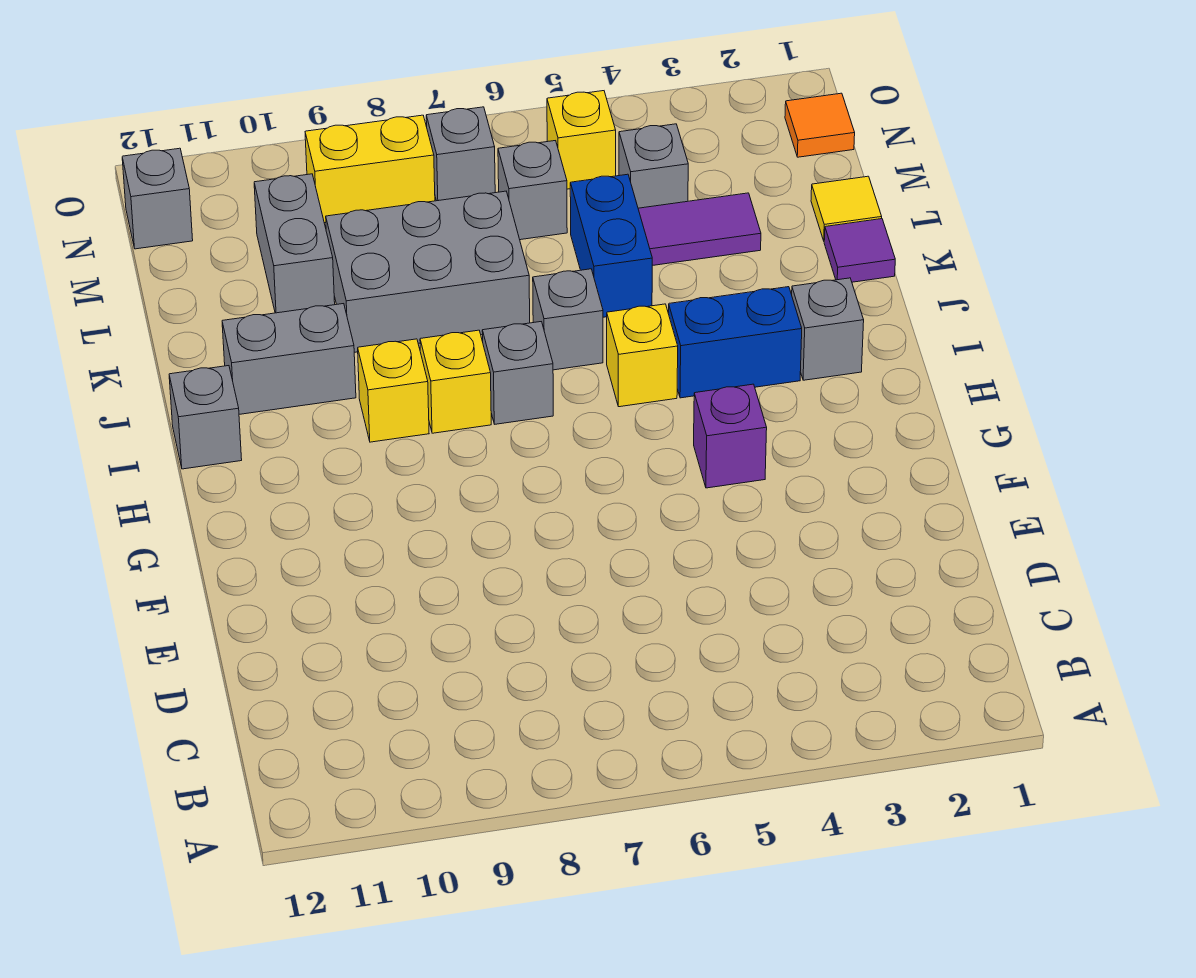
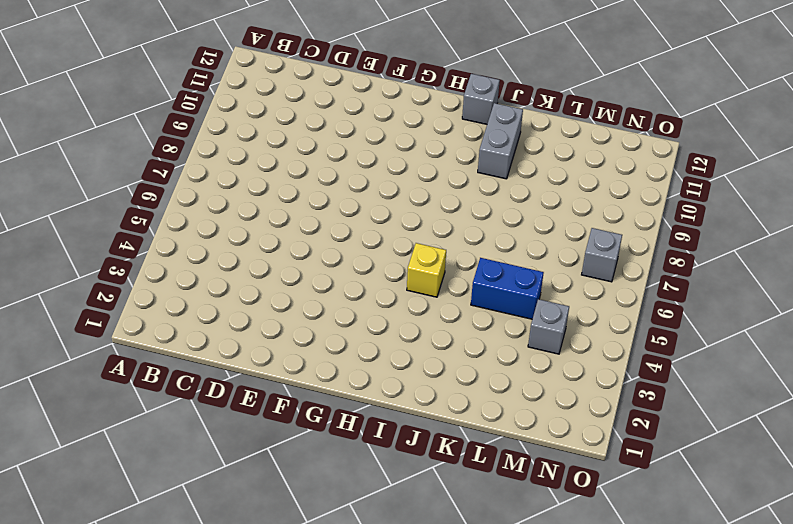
none -> purple 1x1 brick [694,384,767,488]
none -> grey 1x1 brick [792,278,864,380]
none -> blue 1x2 brick [668,287,802,398]

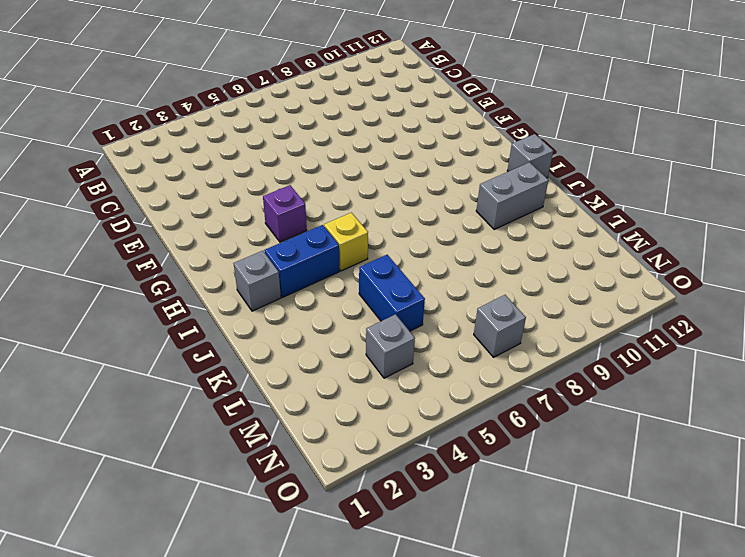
none -> grey 1x1 brick [482,322,553,424]
none -> yellow 1x1 brick [420,330,491,433]
none -> yellow 1x1 brick [358,339,429,442]

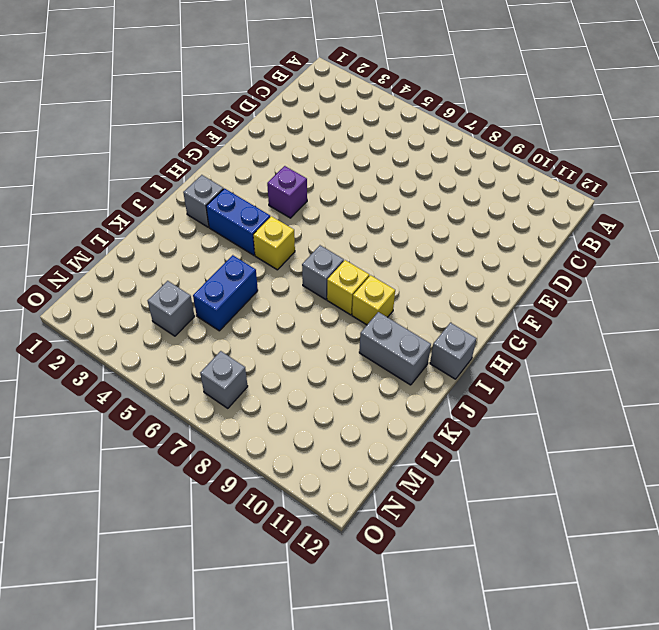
none -> grey 1x1 brick [533,269,603,370]
none -> purple 1x1 tile [824,219,895,282]
none -> grey 2x3 brick [326,191,530,352]

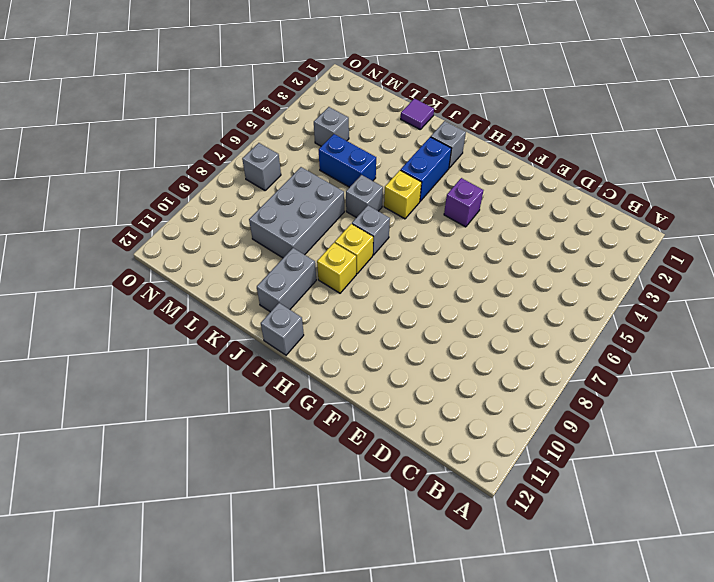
none -> yellow 1x1 tile [811,176,882,240]
none -> purple 1x2 tile [638,193,761,266]
none -> grey 1x2 brick [254,174,335,313]

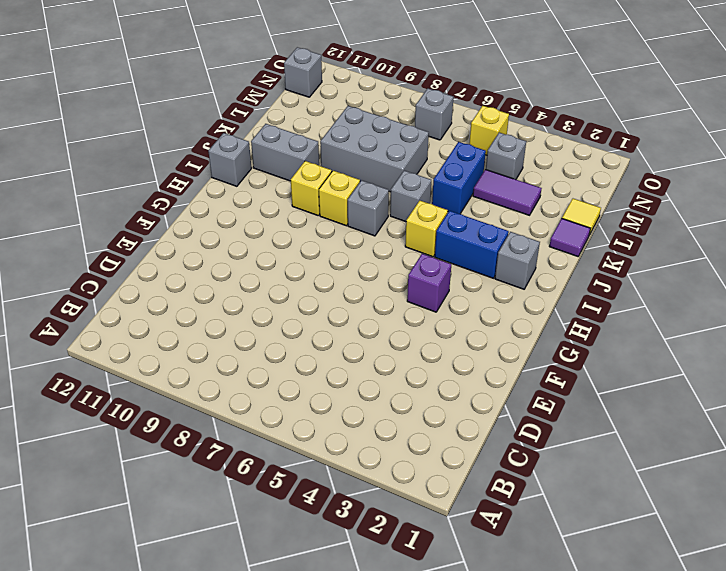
none -> grey 1x2 brick [254,174,335,313]
none -> grey 1x1 brick [498,141,567,240]
none -> orange 1x1 tile [785,93,855,157]

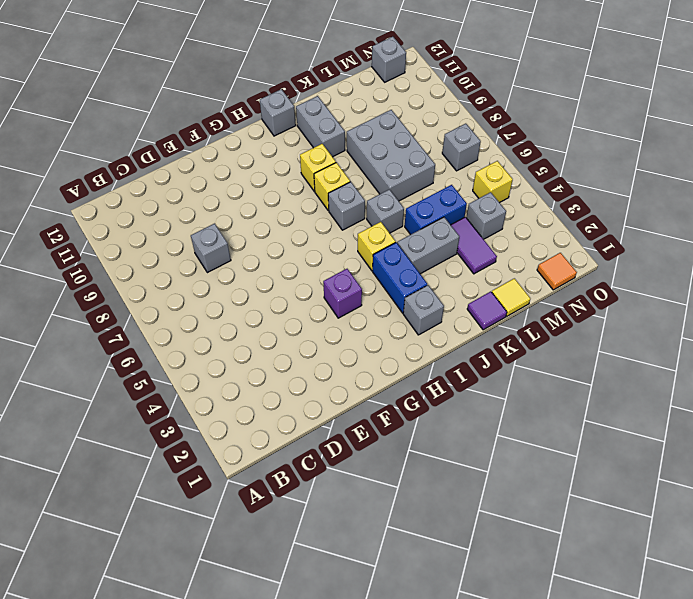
grey 1x1 brick [191,224,231,273] -> grey 1x1 brick moved to [498,141,567,240]
grey 1x2 brick [397,217,459,274] -> grey 1x2 brick moved to [254,174,335,313]
none -> yellow 1x2 brick [305,115,435,223]

